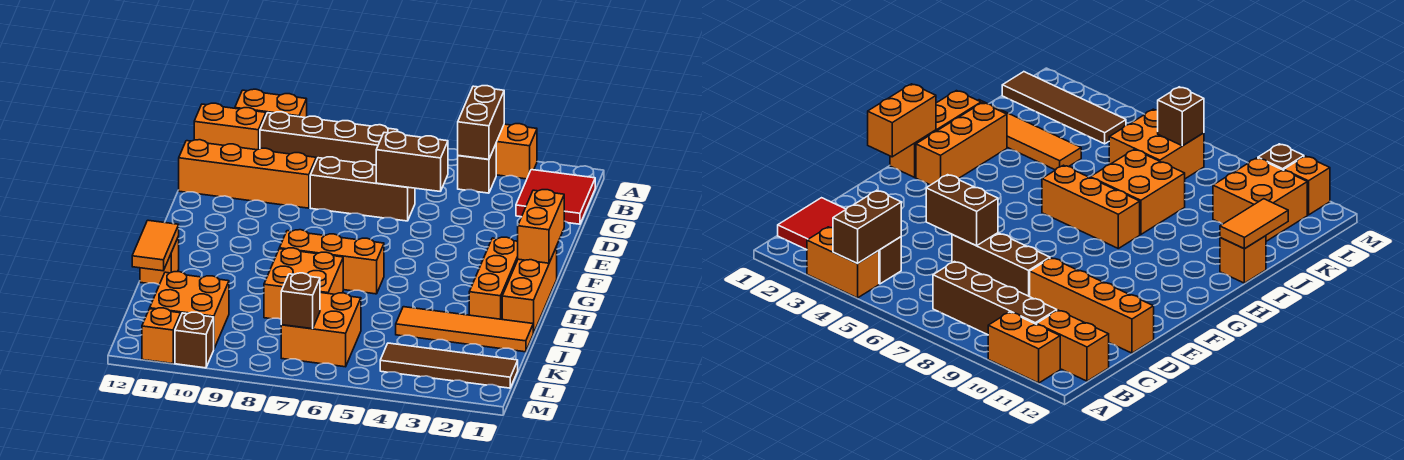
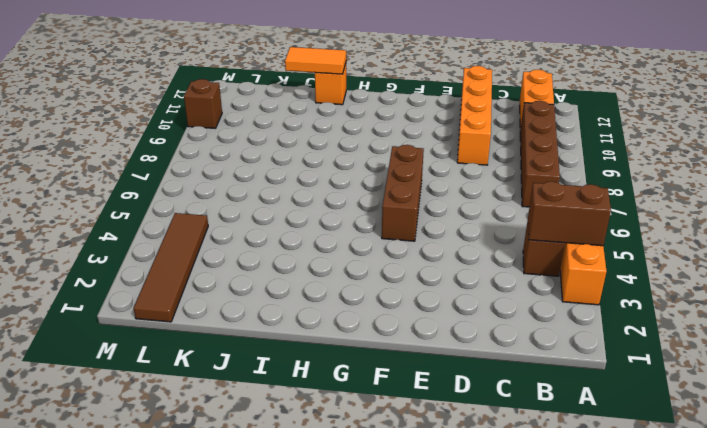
brown 1x3 brick [382,145,424,241] -> brown 1x3 brick moved to [310,157,415,221]
none -> orange 1x2 brick [235,89,307,118]
none -> red 2x2 tile [516,170,595,224]
none -> orange 1x3 brick [502,247,557,333]

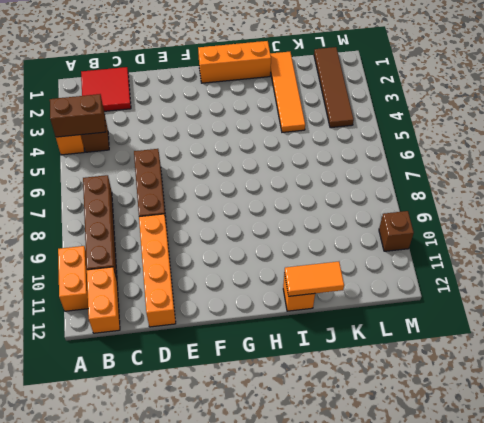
none -> orange 1x3 brick [469,237,518,319]
none -> orange 1x3 brick [279,230,384,294]
none -> orange 2x2 brick [264,248,343,319]

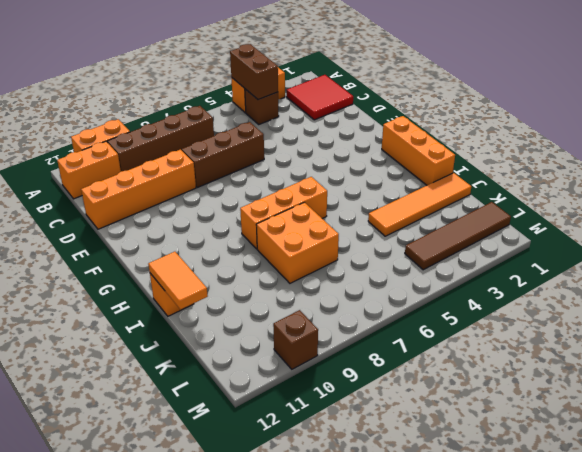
none -> orange 1x3 brick [469,237,518,319]
none -> orange 2x2 brick [281,293,361,367]
none -> orange 2x2 brick [150,272,229,348]

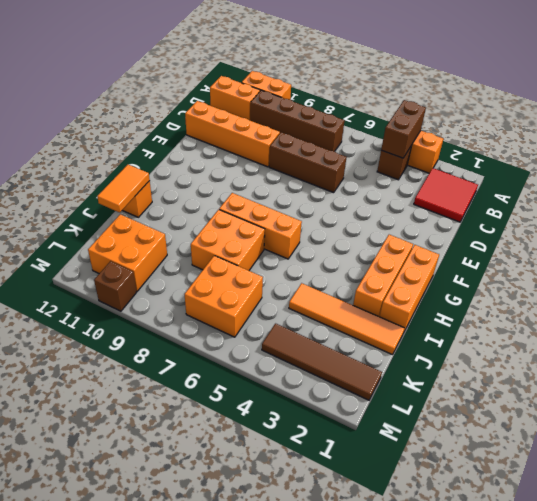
none -> orange 1x1 brick [142,308,181,364]
none -> brown 1x2 brick [376,132,448,192]
none -> orange 1x2 brick [518,190,564,263]

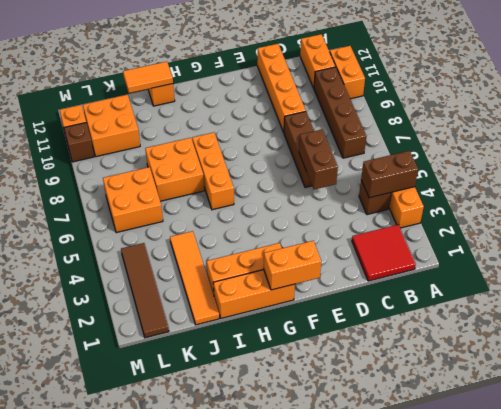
none -> brown 1x1 brick [281,273,320,329]

